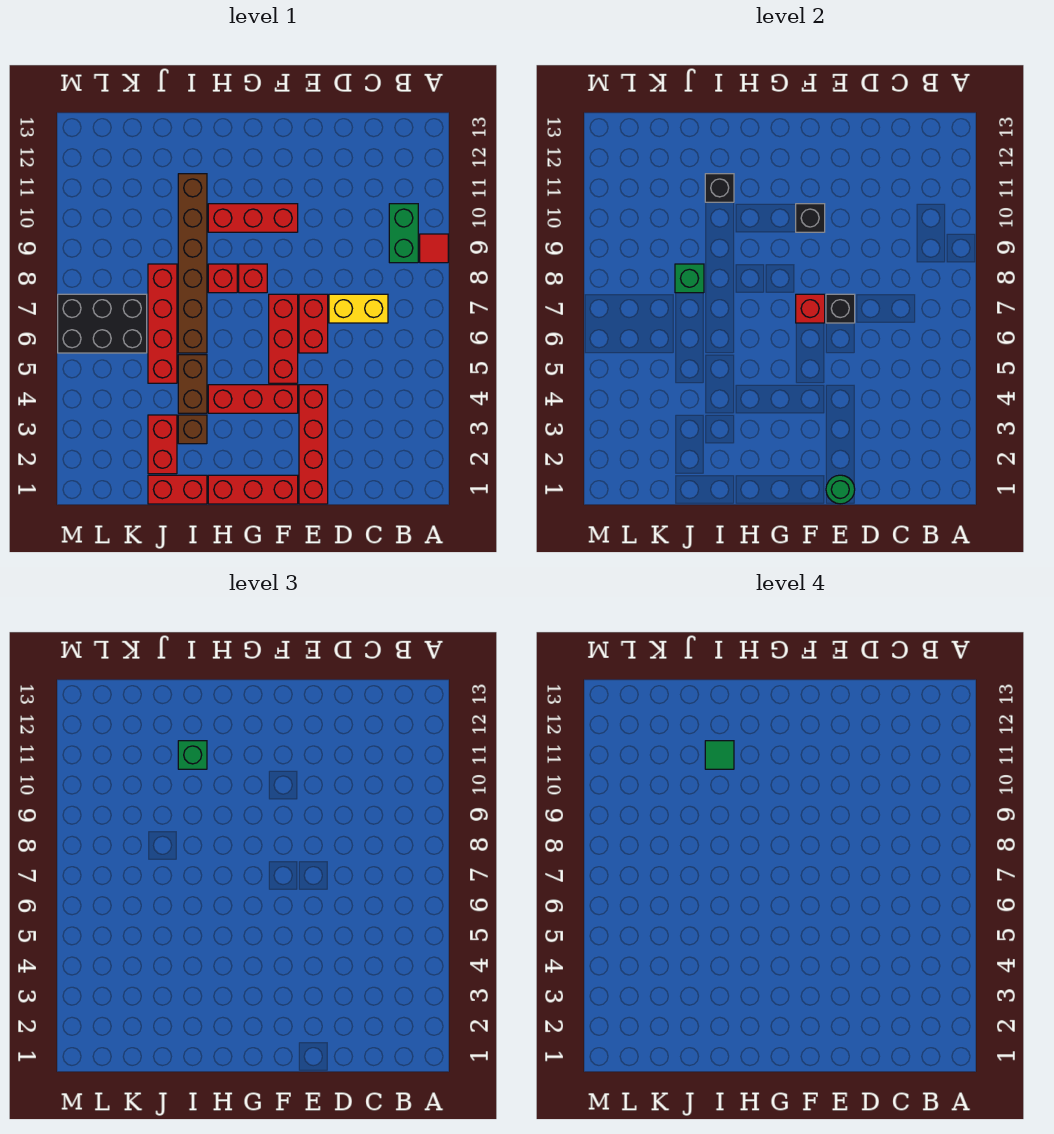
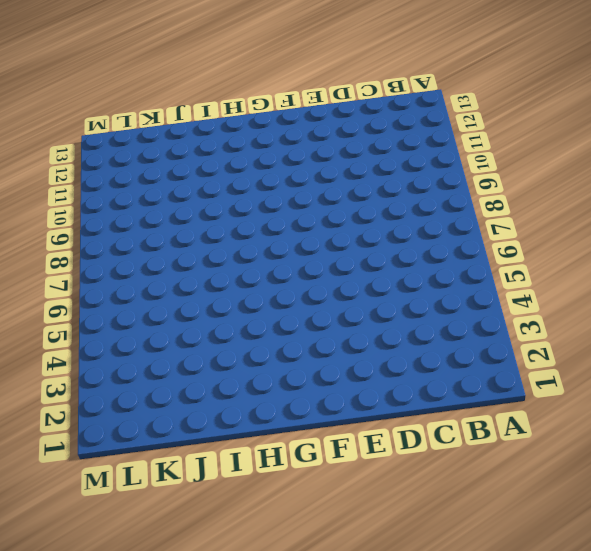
none -> red 1x1 tile [420,234,448,263]
none -> green 1x2 brick [389,204,418,263]
none -> yellow 1x2 brick [329,294,388,323]

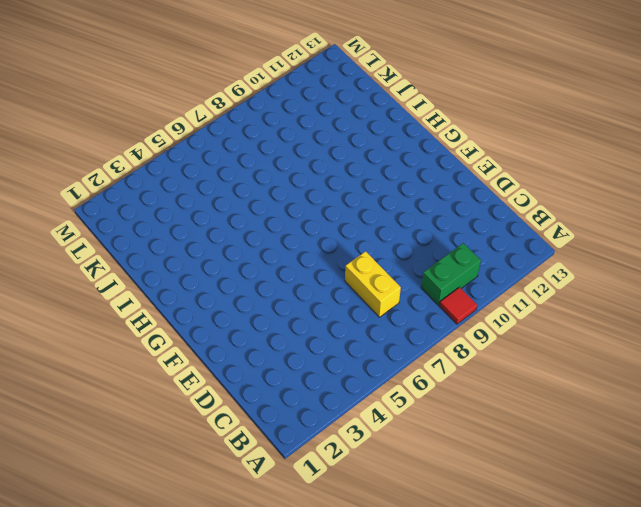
none -> red 1x4 brick [299,385,328,504]
none -> red 1x2 brick [299,294,328,353]
none -> red 1x3 brick [208,475,298,504]

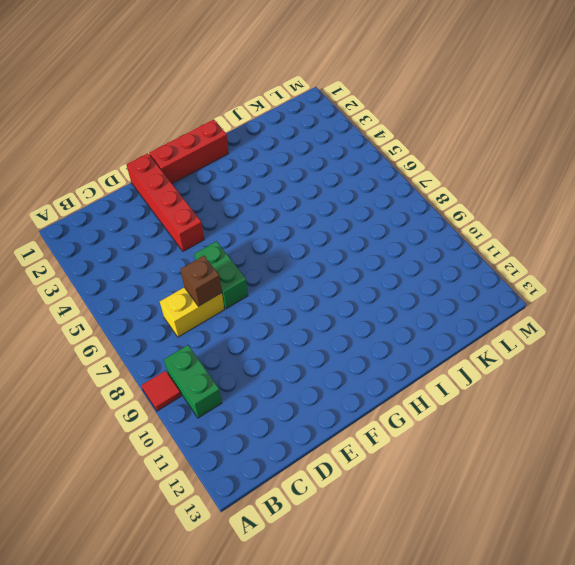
brown 1x1 brick [180,256,222,306] -> brown 1x1 brick moved to [178,415,207,444]
green 1x2 brick [194,241,248,309] -> red 1x2 brick [299,294,328,353]
none -> red 1x3 brick [208,385,298,413]
none -> red 1x3 brick [269,294,298,383]
none -> red 1x3 brick [208,204,298,232]

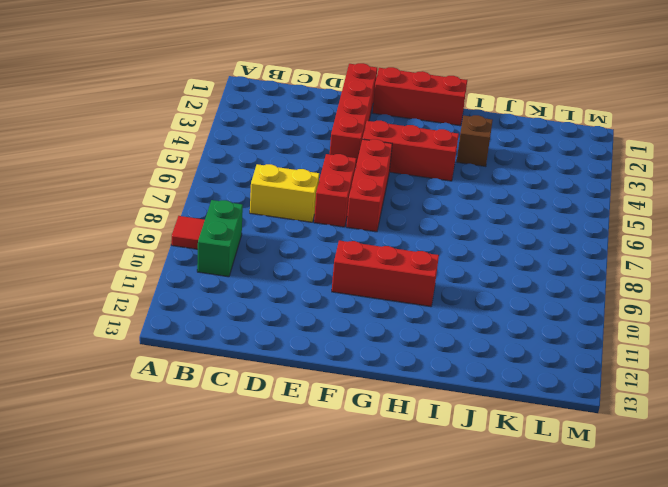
none -> red 1x1 brick [239,264,267,293]
none -> red 1x1 brick [208,264,237,293]
none -> red 1x2 brick [148,475,207,504]

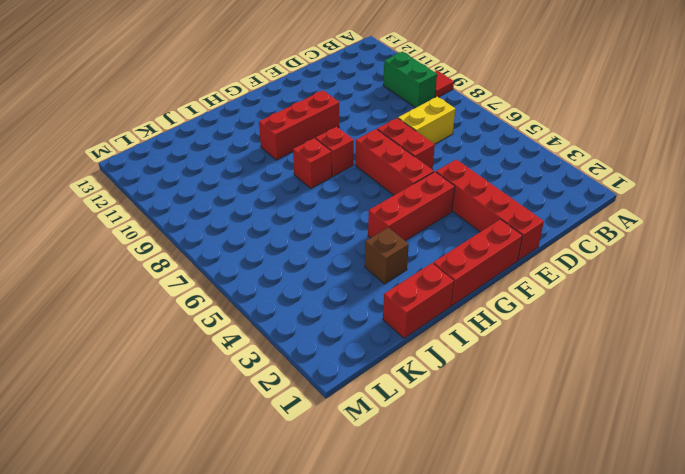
none -> brown 1x2 brick [178,355,207,413]
none -> brown 1x6 brick [178,174,207,353]
none -> red 1x2 brick [148,415,177,474]

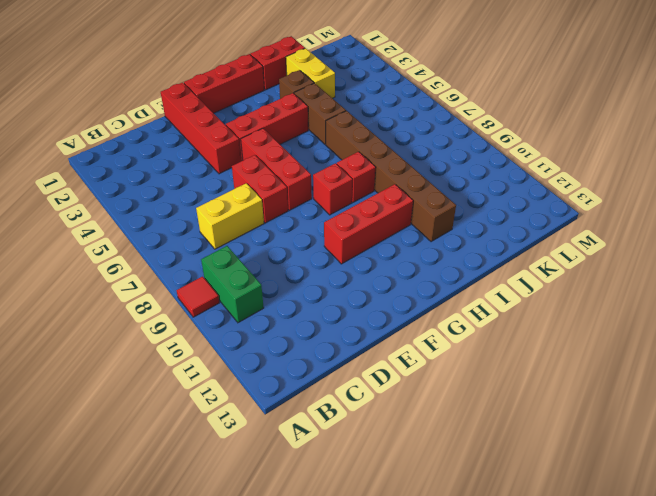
yellow 1x2 brick [286,48,335,98] -> red 1x2 brick [148,415,177,474]
none -> red 1x4 brick [148,264,177,383]
none -> black 2x3 brick [58,294,147,353]
none -> green 1x1 round brick [826,475,855,504]

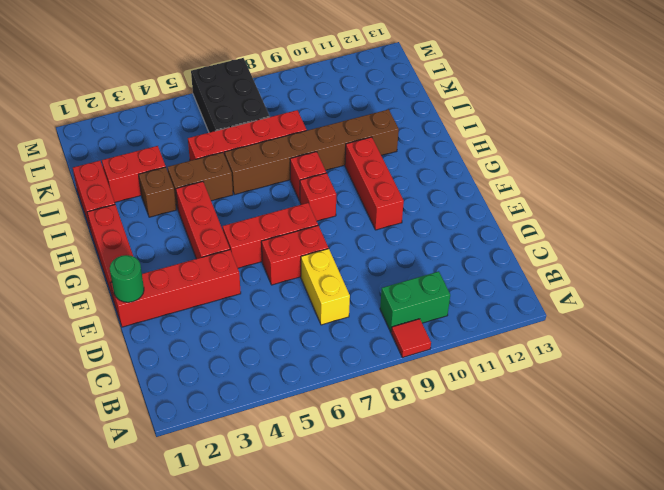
none -> black 1x1 brick [826,294,855,323]
none -> red 1x1 brick [796,294,825,323]
none -> black 1x1 brick [796,204,825,232]

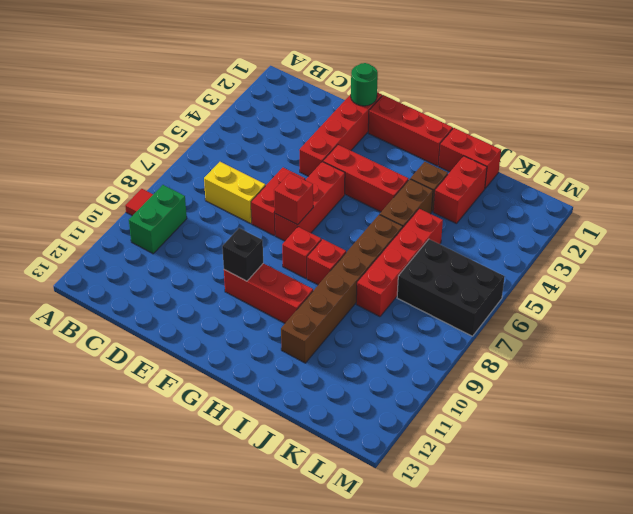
none -> black 1x1 brick [826,294,855,323]
none -> black 1x1 brick [705,174,734,202]
none -> green 1x1 brick [675,264,704,293]

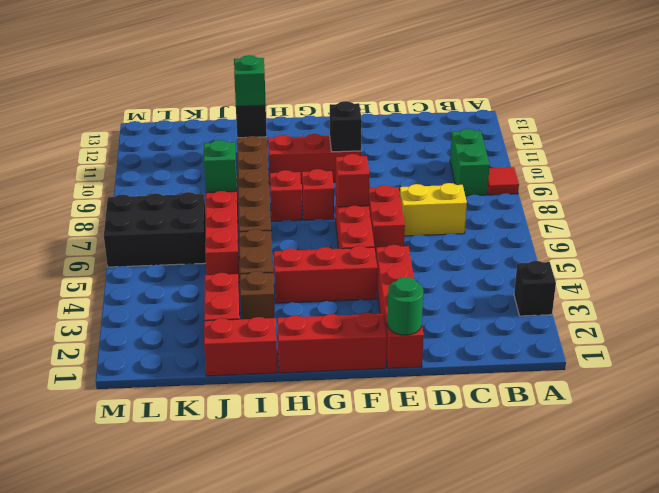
black 1x1 brick [514,261,556,316] -> black 1x1 brick moved to [826,294,855,323]
none -> green 1x1 tile [705,741,734,769]

